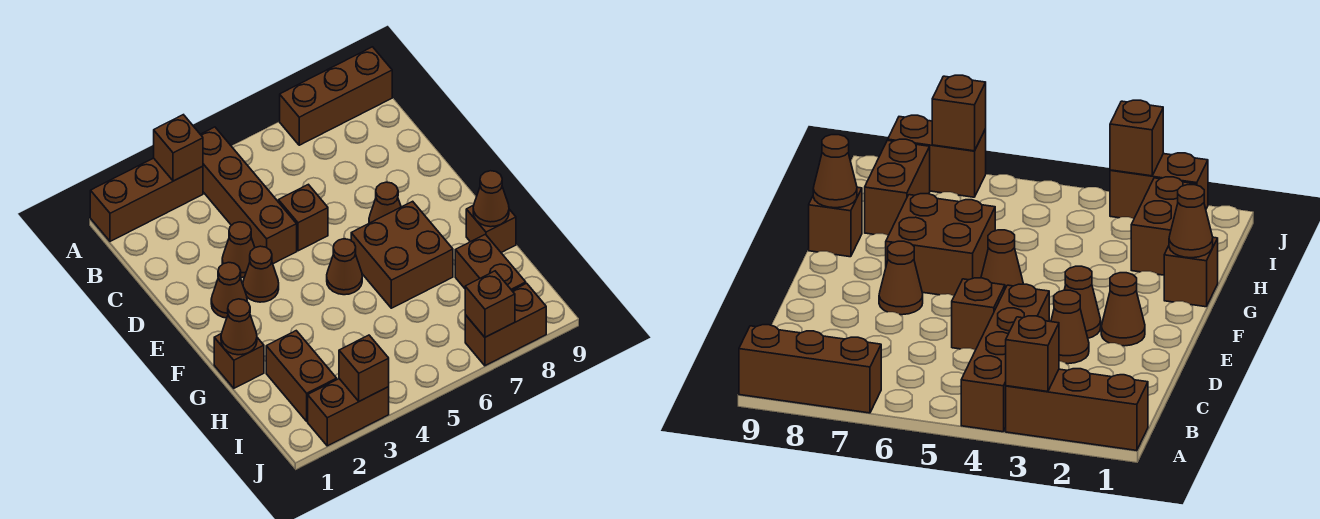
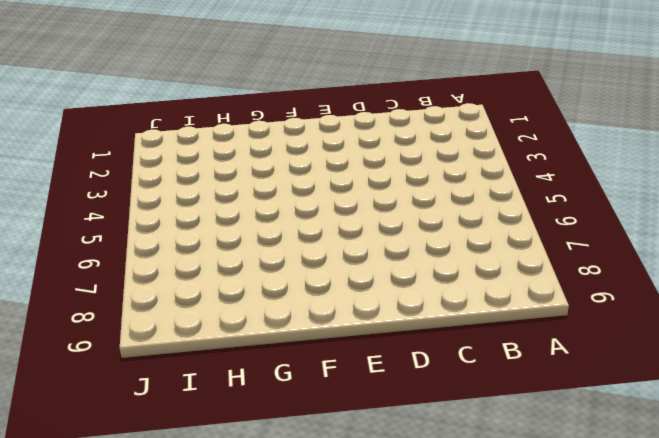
none -> brown 1x3 brick [90,158,203,241]
none -> brown 1x4 brick [200,127,297,264]
none -> brown 1x3 brick [280,47,392,145]

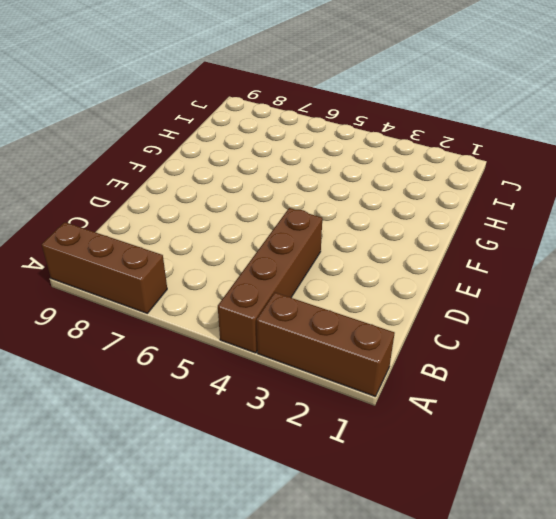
none -> brown 1x1 cone [222,222,255,278]
none -> brown 1x1 brick [278,184,328,251]
none -> brown 1x1 cone [211,262,247,318]

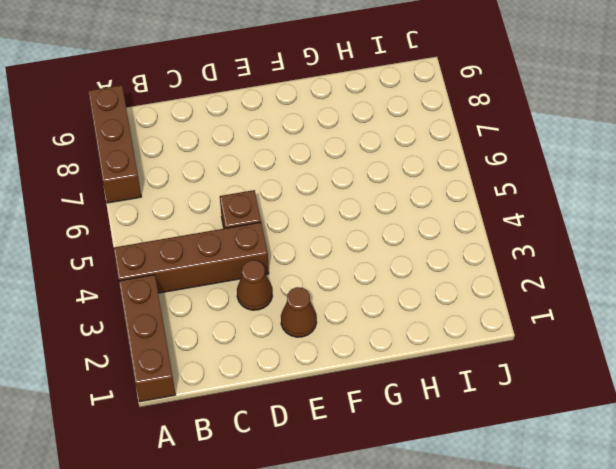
none -> brown 1x1 cone [243,246,279,302]
none -> brown 1x1 cone [369,182,401,223]
none -> brown 1x1 cone [327,239,362,295]

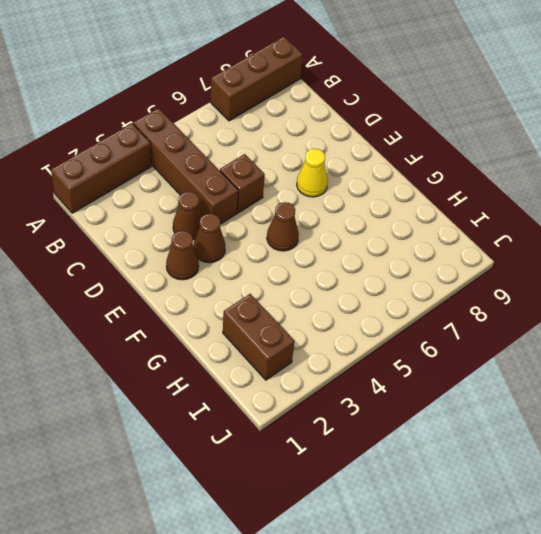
yellow 1x1 cone [297,149,328,197] -> brown 1x1 cone [369,182,401,223]
none -> brown 2x2 brick [351,201,453,308]
none -> brown 1x1 brick [214,333,264,388]
none -> brown 1x1 brick [466,205,516,253]

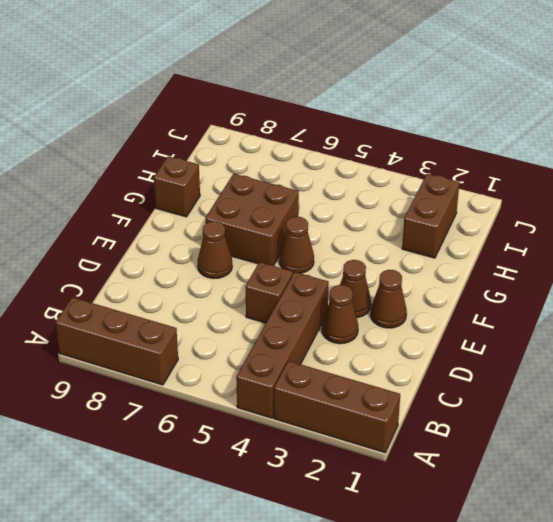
none -> brown 1x1 brick [214,333,264,388]
none -> brown 1x2 brick [455,234,526,290]
none -> brown 1x2 brick [308,379,389,446]

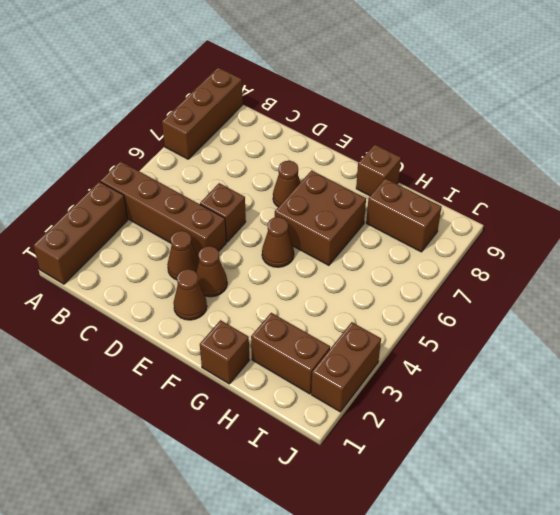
none -> brown 1x2 brick [465,283,546,366]
none -> brown 1x1 brick [154,115,203,181]
none -> brown 1x1 cone [221,299,257,355]

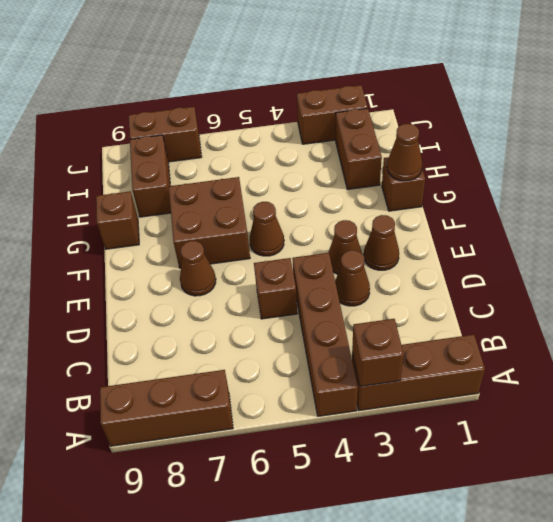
none -> brown 1x1 cone [473,171,509,227]
none -> brown 1x1 brick [339,335,389,401]
none -> brown 1x1 brick [465,271,515,337]

